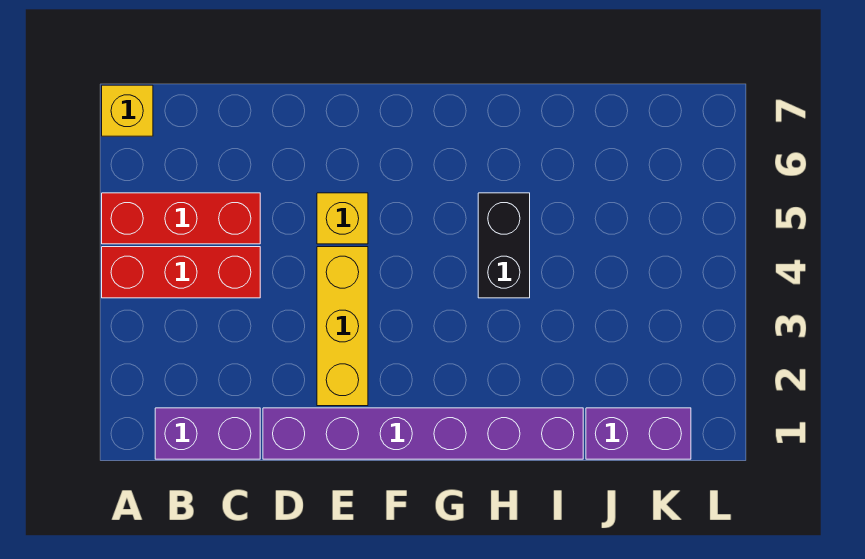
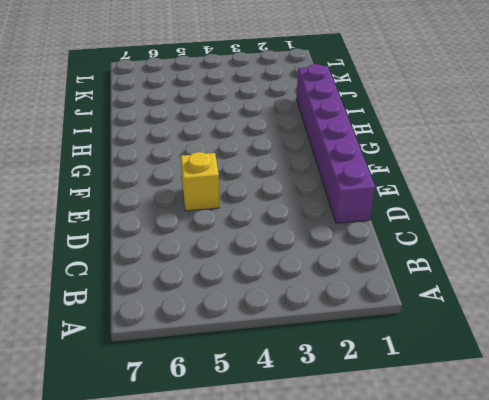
none -> red 1x3 brick [102,247,260,298]
none -> red 1x3 brick [102,193,260,244]

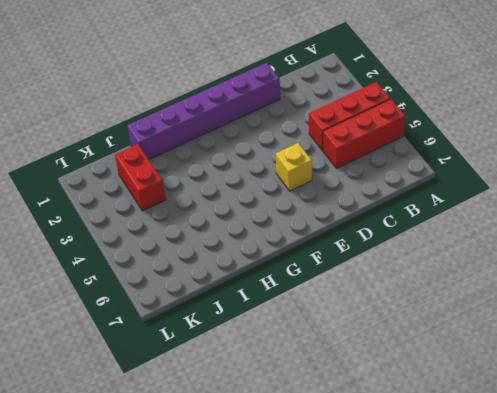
red 1x2 brick [115,144,166,211] -> none
none -> yellow 1x1 brick [102,85,153,136]
none -> purple 1x2 brick [155,408,260,459]

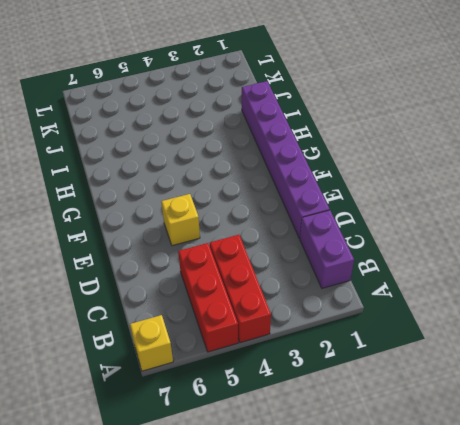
none -> yellow 1x3 brick [317,247,368,406]
none -> black 1x2 brick [478,193,530,298]

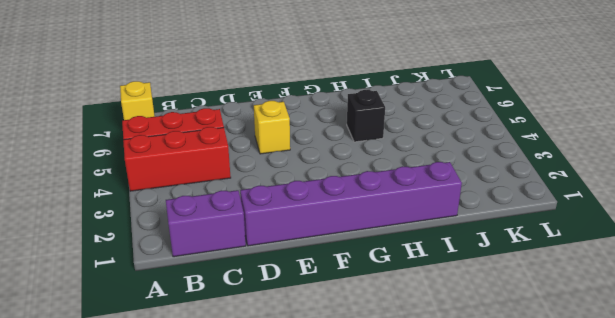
black 1x1 brick [347,90,385,142] -> black 1x2 brick [478,193,530,298]
none -> yellow 1x3 brick [317,247,368,406]
none -> purple 1x2 brick [586,408,691,459]

